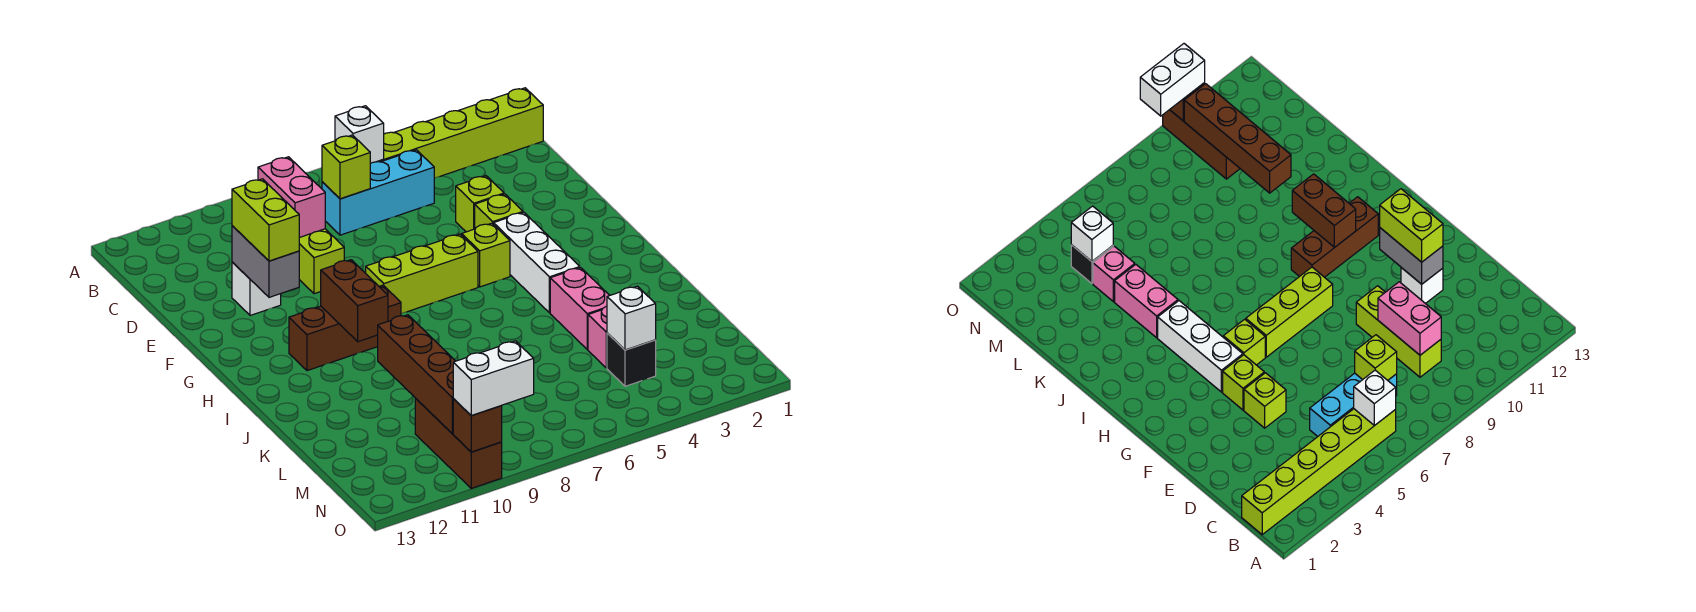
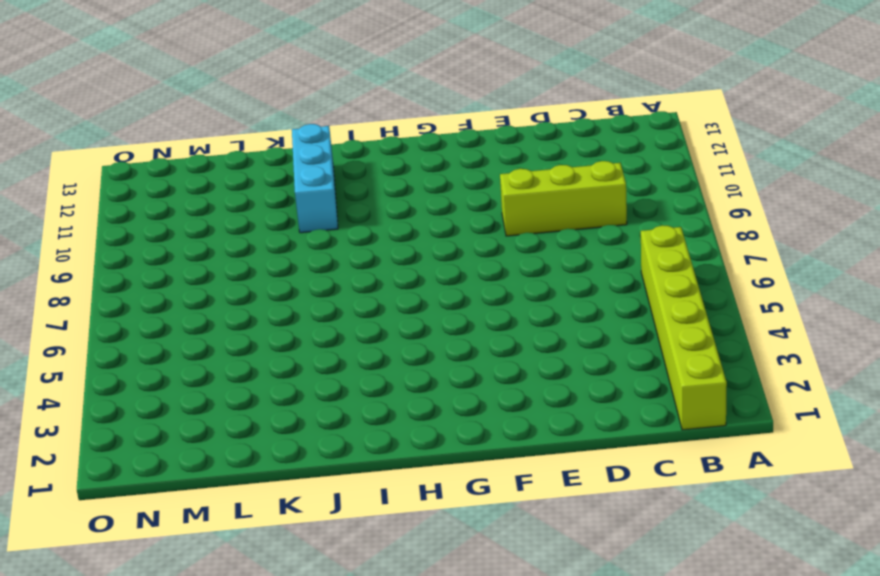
cyan 1x3 brick [292,124,338,233] -> cyan 1x3 brick moved to [322,150,434,235]
none -> lime 1x1 brick [456,176,504,232]
none -> white 1x1 brick [232,262,281,316]
none -> lime 1x1 brick [475,194,523,229]

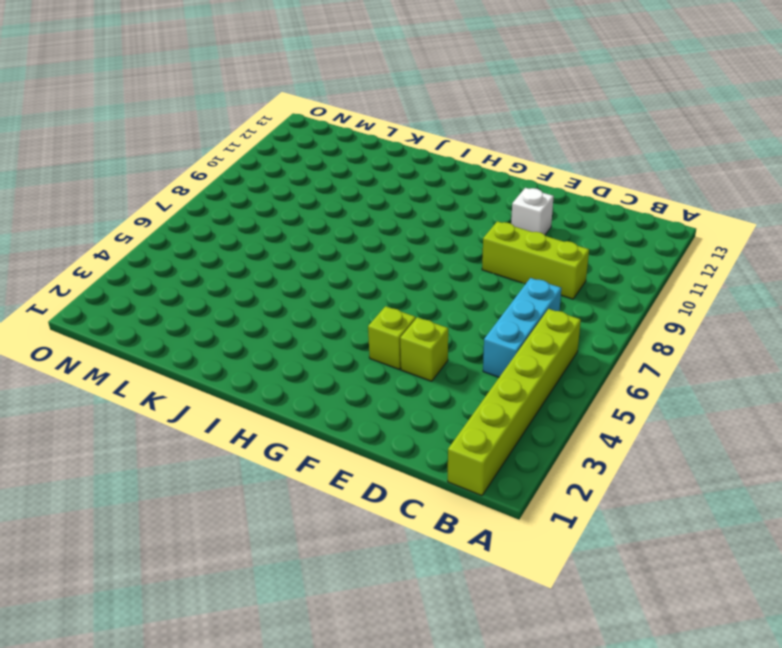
none -> white 1x3 brick [494,212,580,313]
none -> lime 1x1 brick [462,223,510,287]
none -> lime 1x3 brick [366,234,478,314]

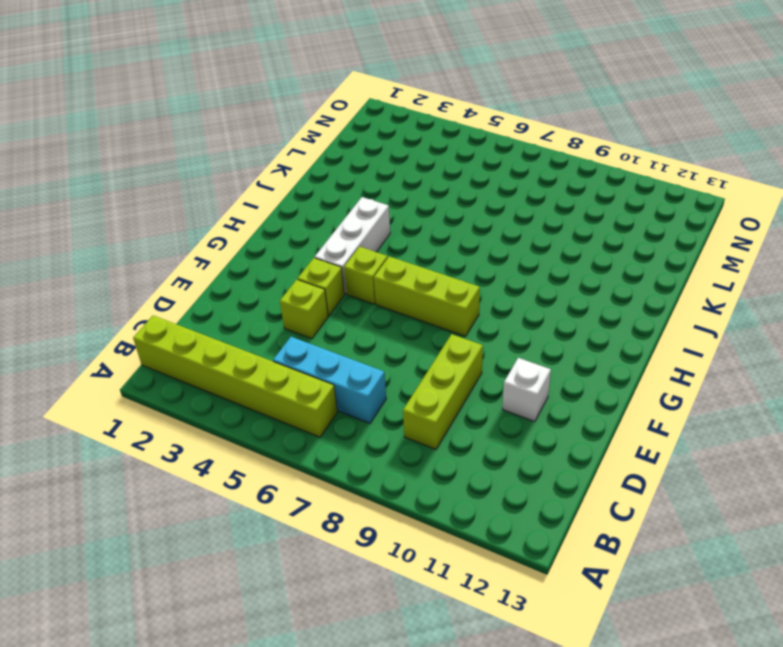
none -> brown 1x3 brick [289,285,401,371]
none -> pink 1x2 brick [550,268,610,350]
none -> pink 1x1 brick [588,306,607,368]

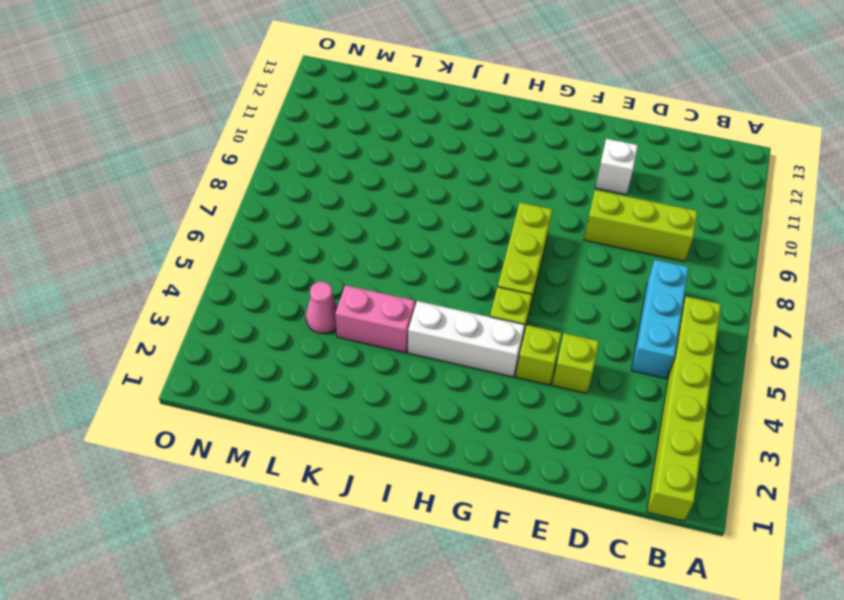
pink 1x1 cone [306,282,338,334] -> pink 1x1 brick [588,306,607,368]
none -> brown 1x3 brick [289,285,401,371]
none -> black 1x1 brick [607,333,656,386]
none -> brown 1x3 brick [415,399,502,488]

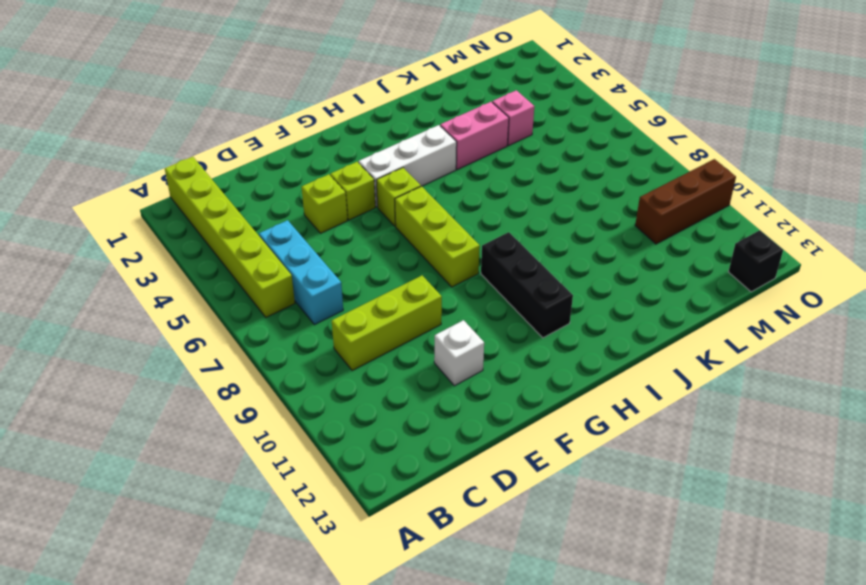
black 1x3 brick [481,232,573,338] -> brown 1x3 brick [289,285,401,371]
black 1x1 brick [728,230,783,292] -> black 1x1 brick moved to [607,333,656,386]
none -> white 1x1 brick [335,106,384,164]
none -> lime 1x1 brick [322,135,370,199]
none -> pink 1x2 brick [258,157,325,238]

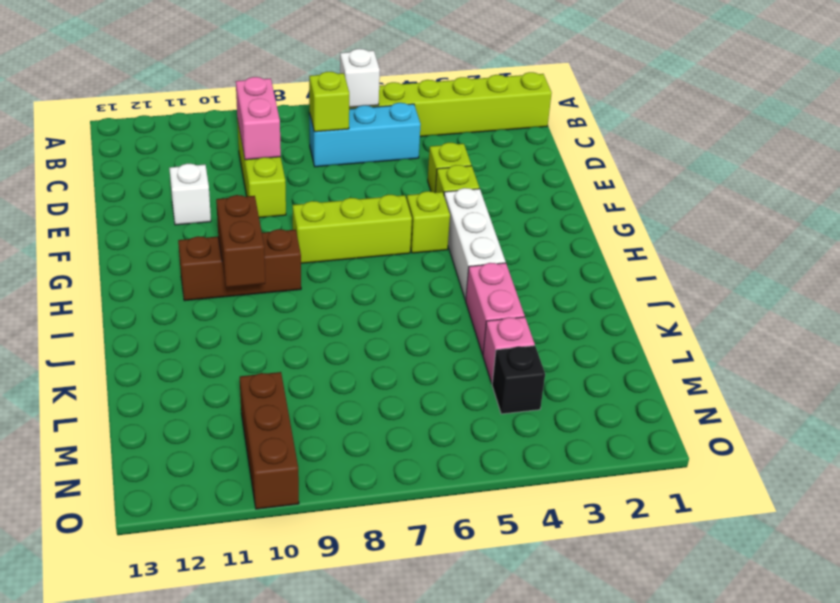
none -> grey 1x2 brick [232,226,299,297]
none -> brown 1x4 brick [378,315,455,434]
none -> white 1x1 brick [607,286,656,350]

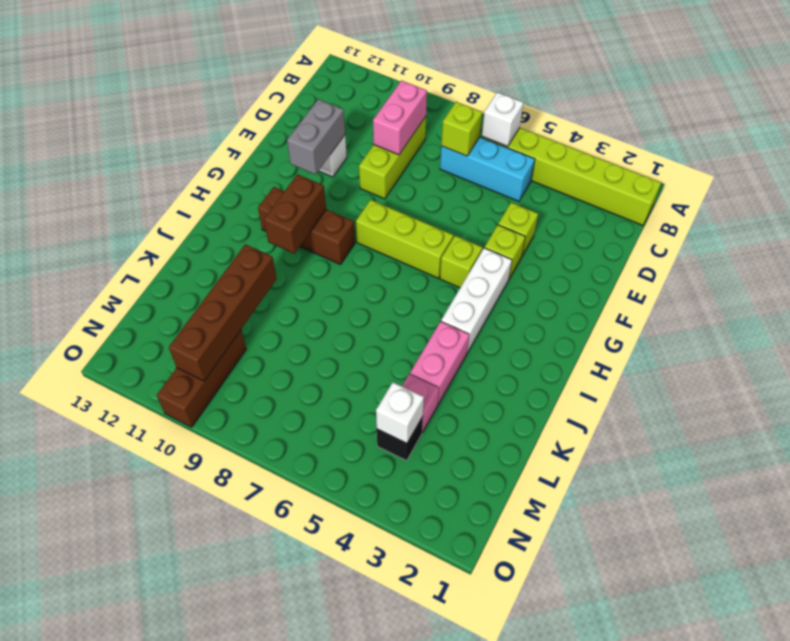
none -> brown 1x1 brick [453,398,502,452]
none -> lime 1x2 brick [232,179,299,261]
none -> white 1x2 brick [453,341,534,415]

